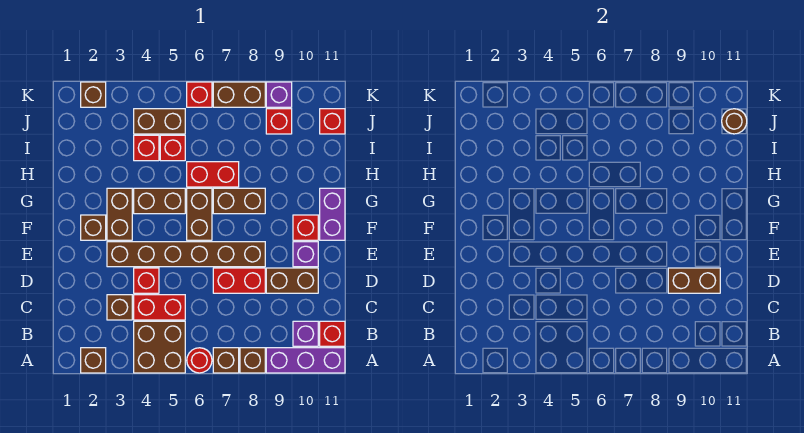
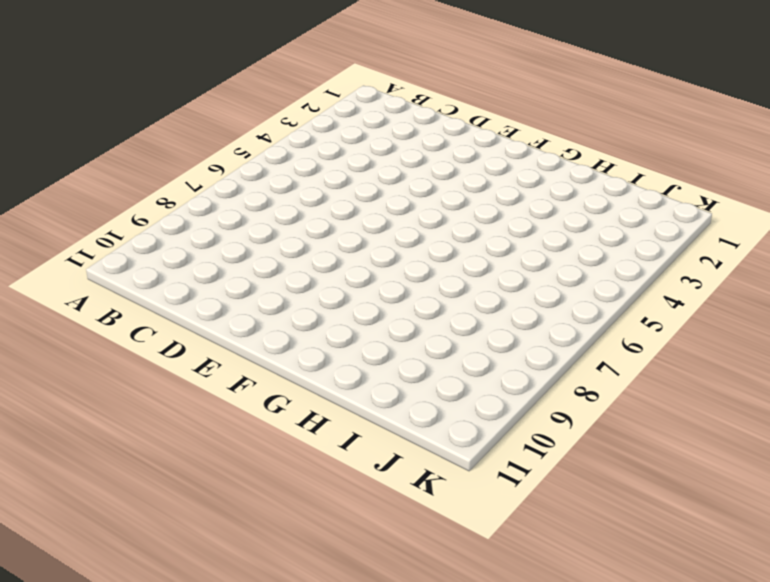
none -> brown 1x1 brick [81,348,106,373]
none -> brown 2x2 brick [134,321,185,373]
none -> red 1x1 round brick [187,348,212,373]
none -> brown 1x1 brick [213,348,239,373]

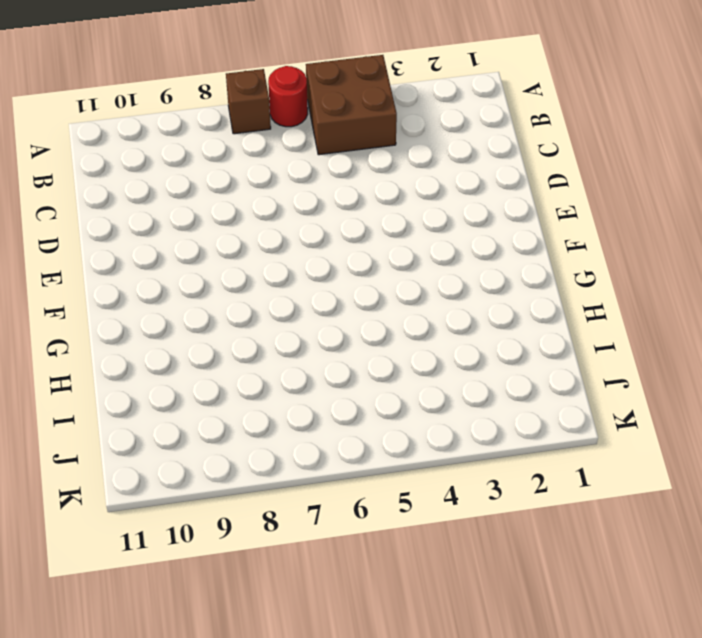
none -> brown 1x1 brick [81,348,106,373]
none -> brown 1x1 brick [240,348,265,373]
none -> purple 1x3 brick [266,348,345,373]
none -> purple 1x1 brick [293,321,318,346]

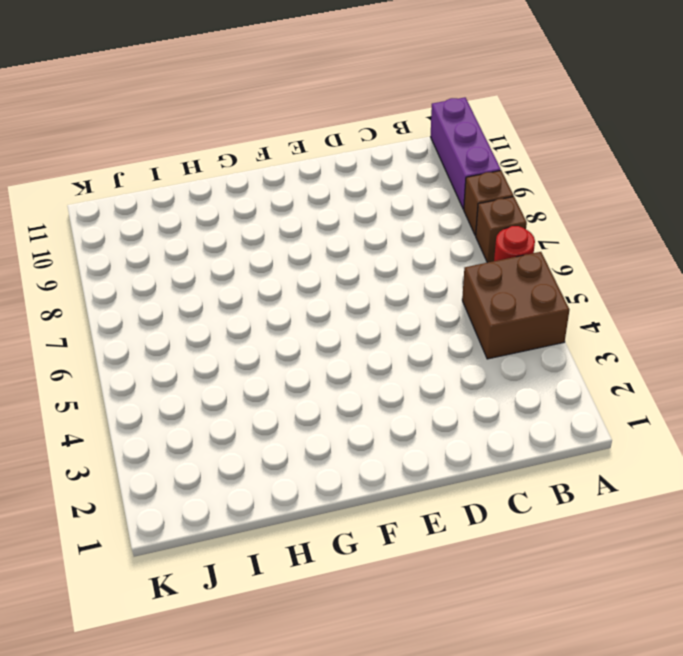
none -> brown 1x1 brick [81,348,106,373]
none -> purple 1x1 brick [293,321,318,346]
none -> red 1x1 brick [320,321,345,346]
none -> brown 1x1 brick [107,295,132,320]

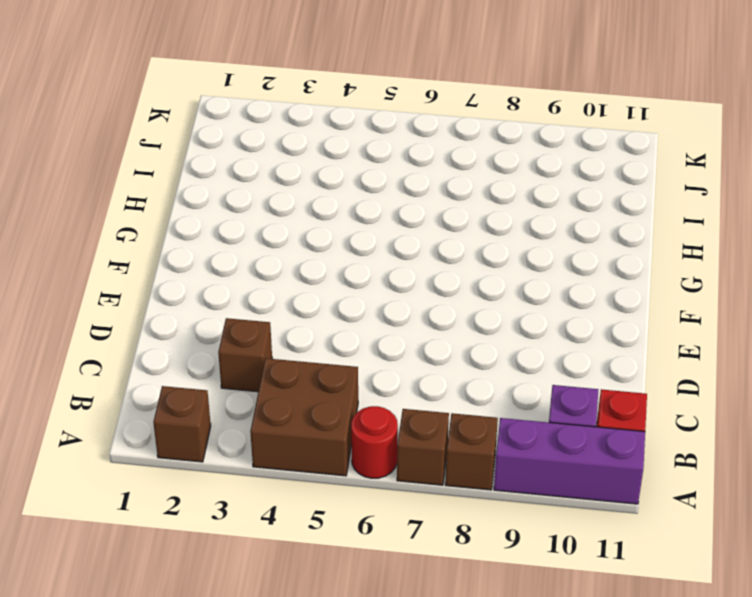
none -> red 1x2 brick [134,295,185,320]
none -> red 1x1 brick [134,268,159,293]
none -> red 1x2 brick [213,268,265,293]
none -> brown 1x2 brick [266,268,318,293]

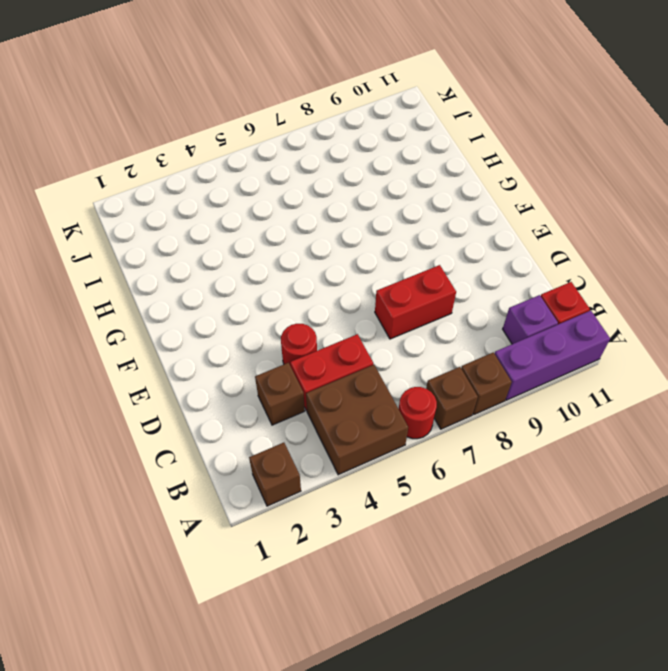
red 1x1 round brick [281,324,317,366] -> red 1x1 brick [134,268,159,293]
none -> brown 1x2 brick [266,268,318,293]
none -> brown 1x6 brick [107,242,265,267]
none -> purple 1x1 brick [293,242,318,267]
none -> brown 1x1 brick [81,215,106,240]

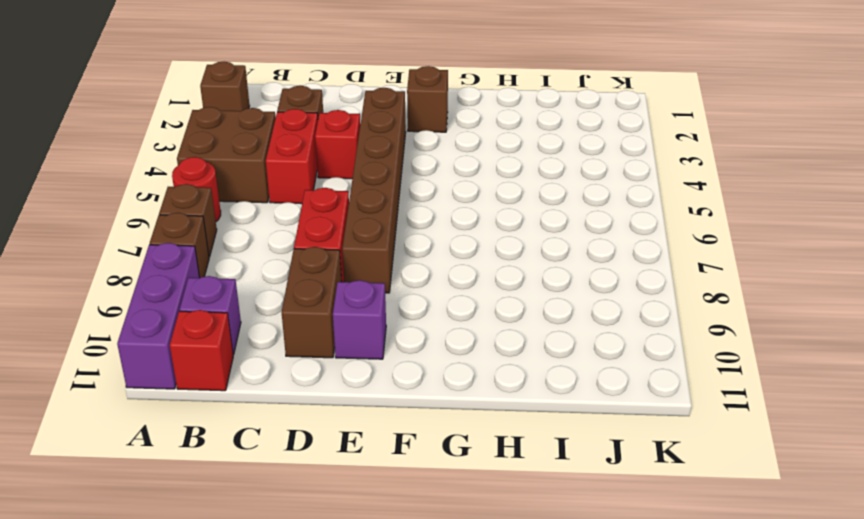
none -> brown 1x2 brick [107,188,132,240]
none -> brown 1x2 brick [187,188,212,240]
none -> red 1x1 brick [293,215,318,240]
none -> purple 1x2 brick [320,188,345,240]

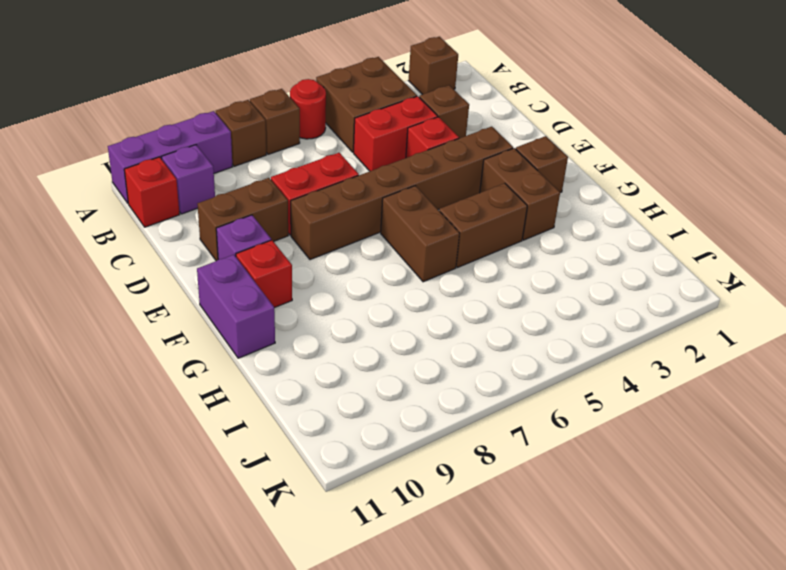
none -> brown 1x2 brick [213,188,265,214]
none -> red 1x2 brick [187,162,239,187]
none -> red 1x1 brick [134,135,159,161]
none -> red 1x1 brick [160,135,185,161]

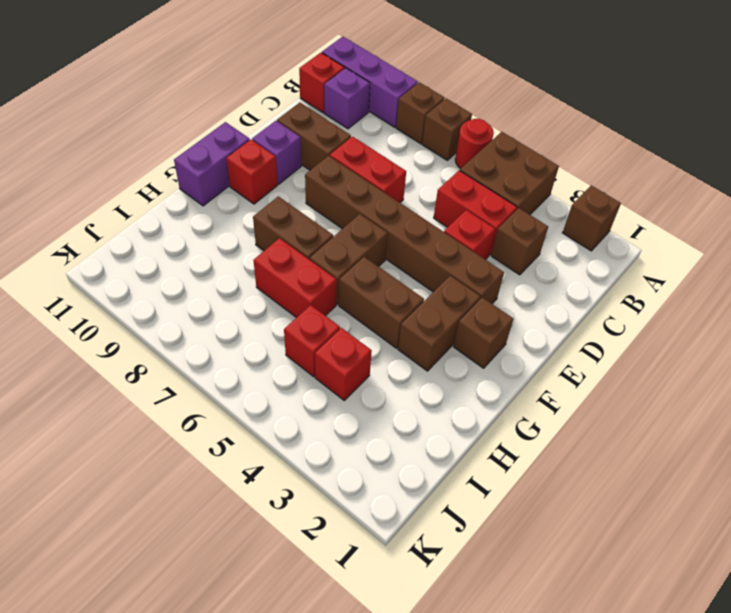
none -> brown 1x2 brick [134,109,185,134]
none -> red 1x1 brick [266,109,292,134]
none -> red 1x1 brick [320,109,345,134]
none -> brown 1x1 brick [81,82,106,107]

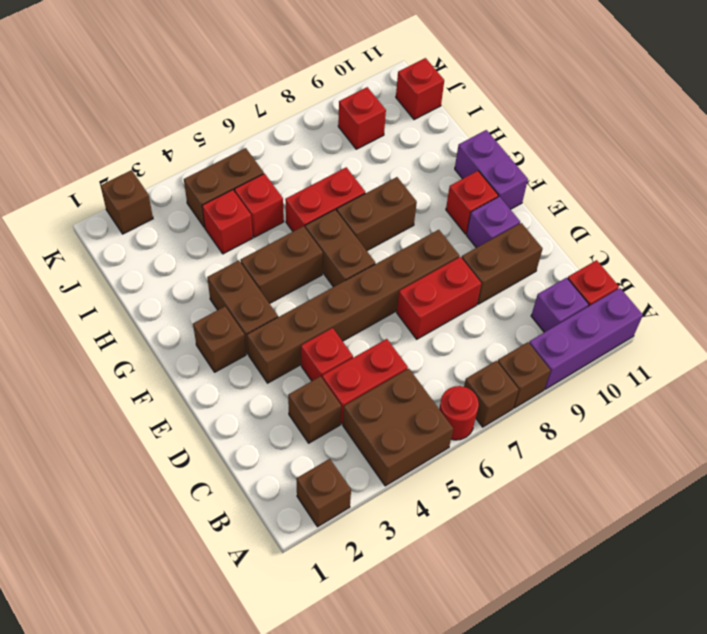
none -> red 1x1 brick [187,82,212,107]
none -> brown 1x2 brick [213,82,265,107]
none -> purple 1x1 brick [266,82,292,107]
none -> brown 1x2 brick [668,268,720,293]

